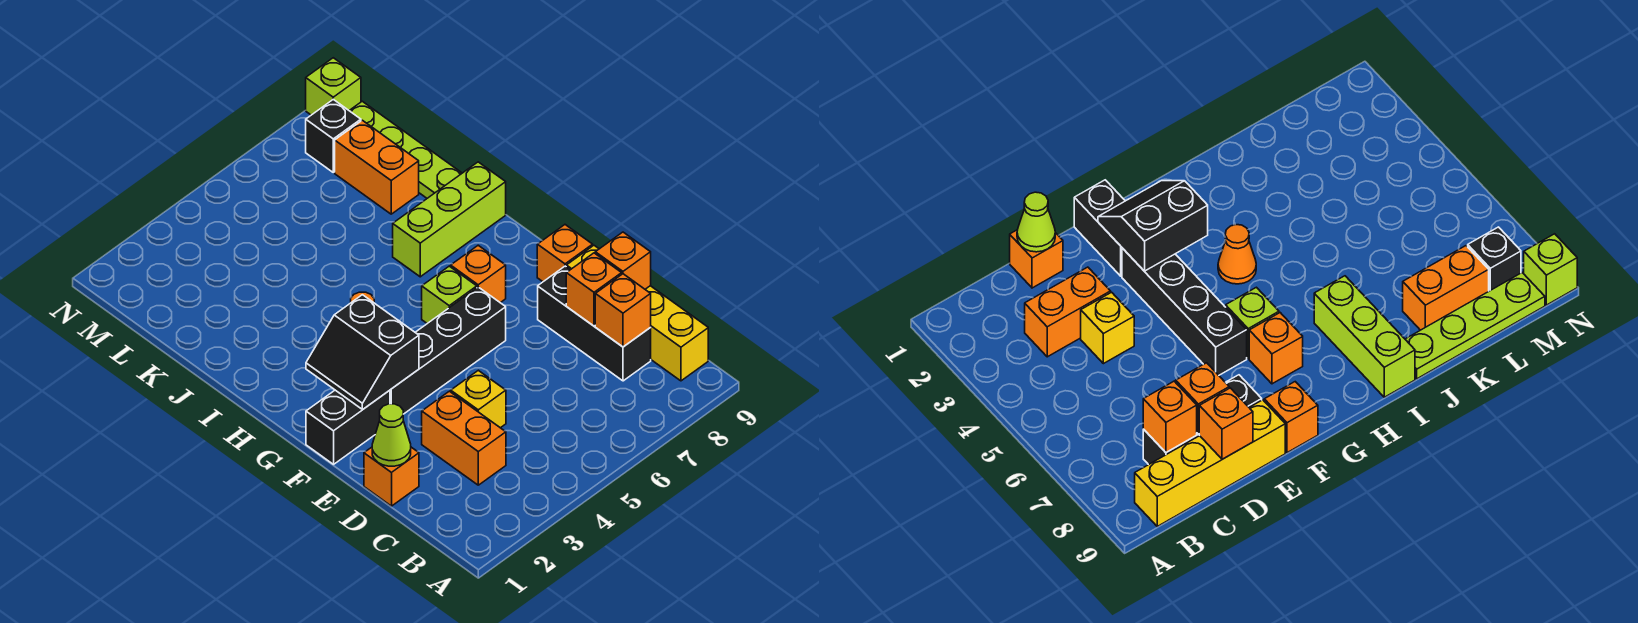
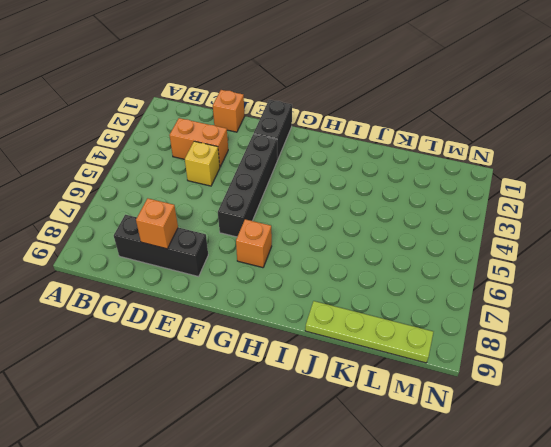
none -> yellow 1x4 brick [566,246,708,381]
none -> orange 1x1 brick [537,225,593,282]
none -> lime 1x1 brick [422,266,477,323]

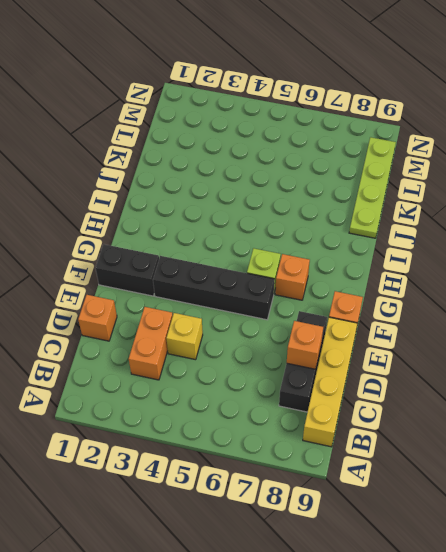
none -> orange 1x1 cone [1218,225,1256,284]
none -> lime 1x3 brick [393,162,506,277]
none -> orange 1x2 brick [335,120,419,214]

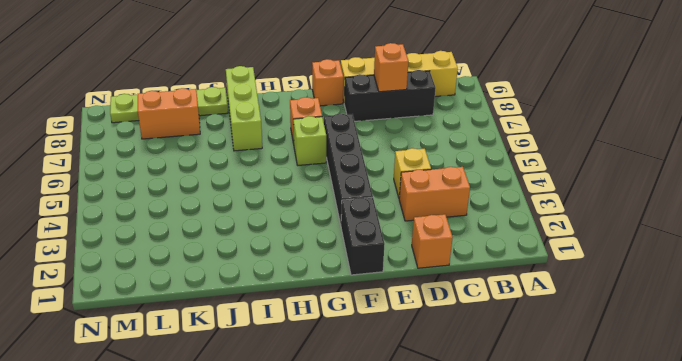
none -> orange 1x1 cone [1218,225,1256,284]
none -> black 1x1 brick [306,99,361,172]
none -> lime 1x1 brick [306,58,361,115]

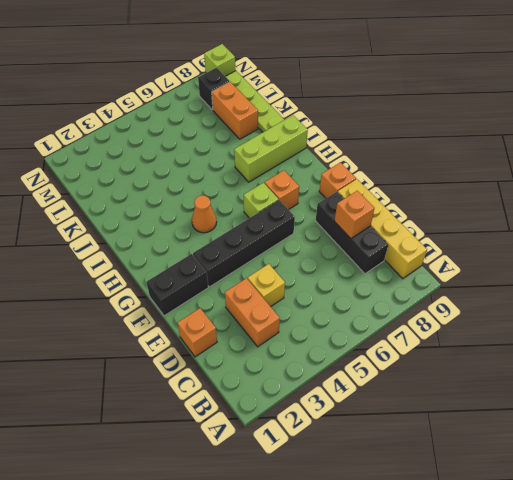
none -> orange 1x1 brick [595,274,651,347]
none -> lime 1x1 cone [372,404,411,466]
none -> orange 1x1 brick [595,232,651,289]

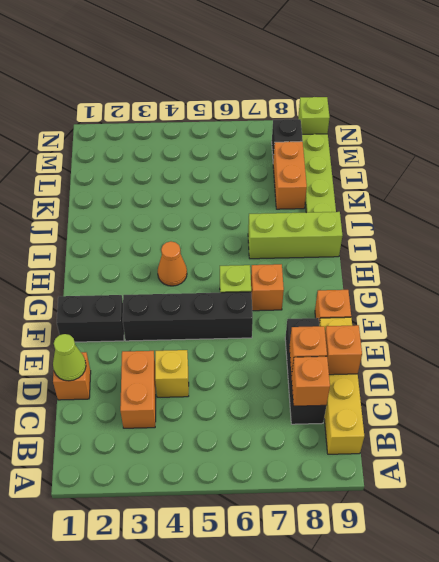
none -> black 2x2 slope [306,295,419,409]

